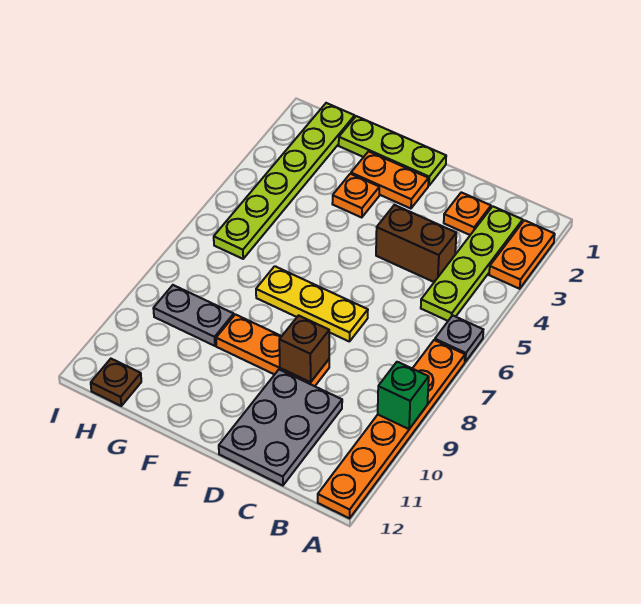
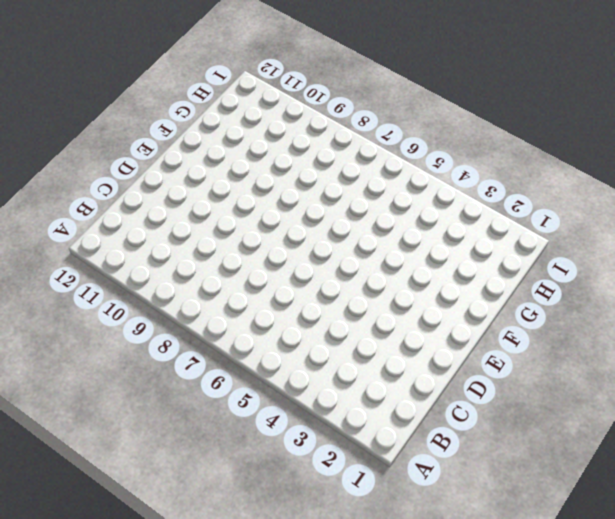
none -> orange 1x2 plate [489,220,555,289]
none -> grey 1x1 plate [435,315,483,362]
none -> orange 1x6 plate [318,340,465,518]

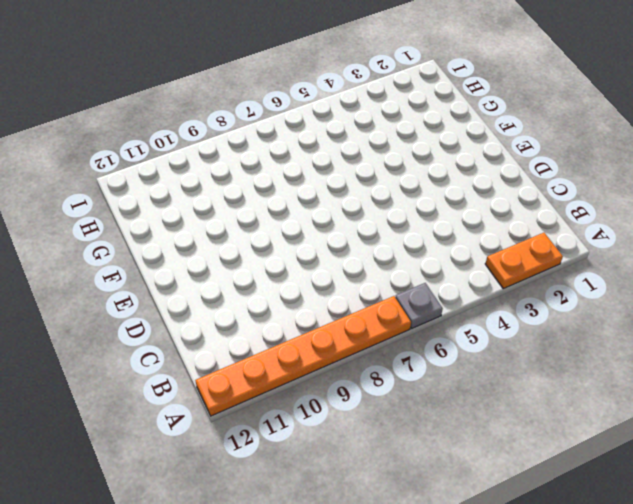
none -> lime 1x4 plate [421,206,523,321]
none -> orange 1x1 plate [444,192,491,235]
none -> brown 1x2 brick [376,205,456,282]

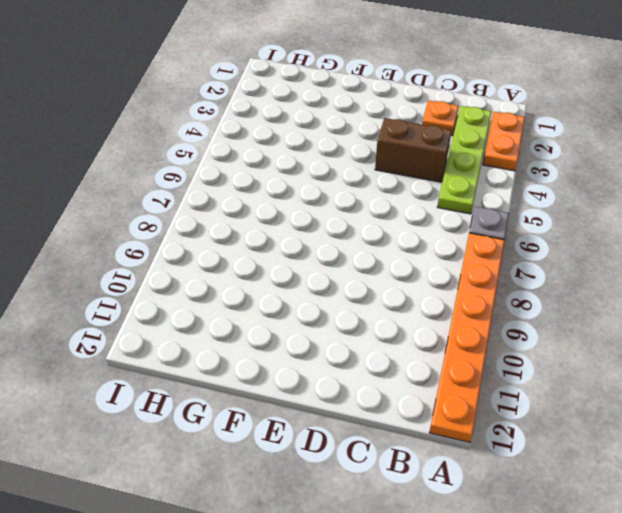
none -> grey 2x3 plate [219,370,342,486]
none -> yellow 1x3 plate [256,266,368,342]
none -> orange 1x3 plate [216,314,329,386]

